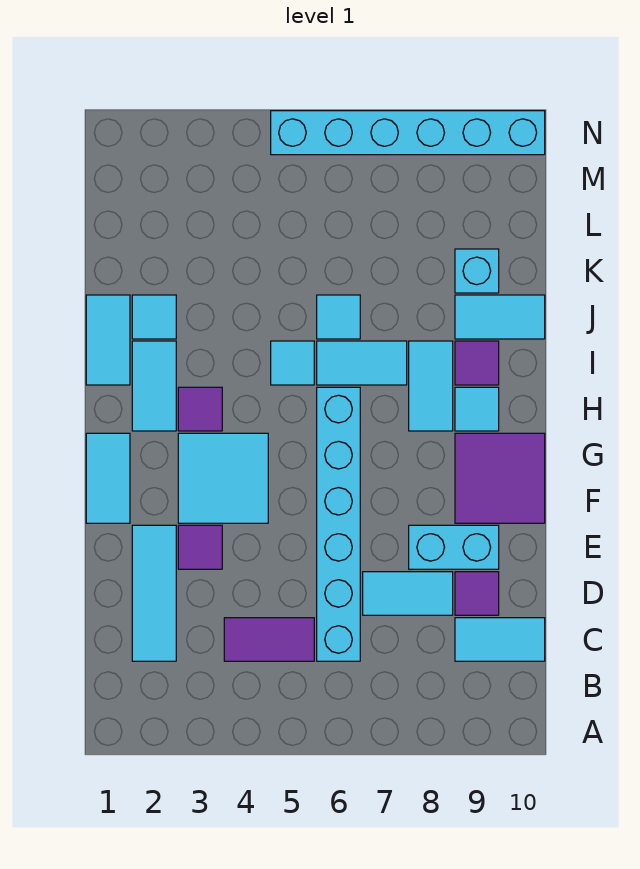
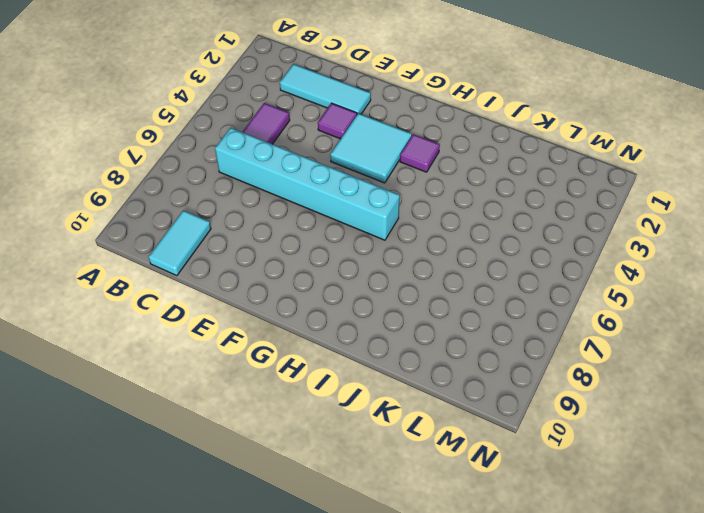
none -> cyan 1x2 tile [363,572,453,615]
none -> purple 1x1 tile [455,572,499,615]
none -> cyan 1x2 brick [409,525,499,569]

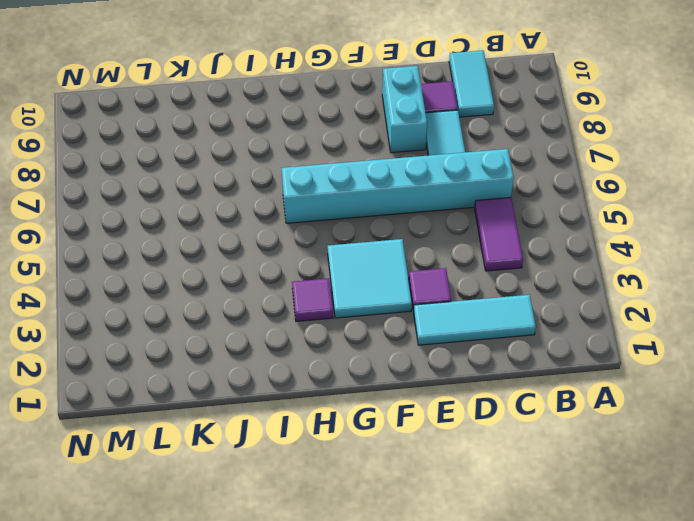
none -> cyan 1x2 tile [86,433,130,523]
none -> purple 2x2 tile [455,433,545,523]
none -> cyan 1x2 tile [132,341,176,431]

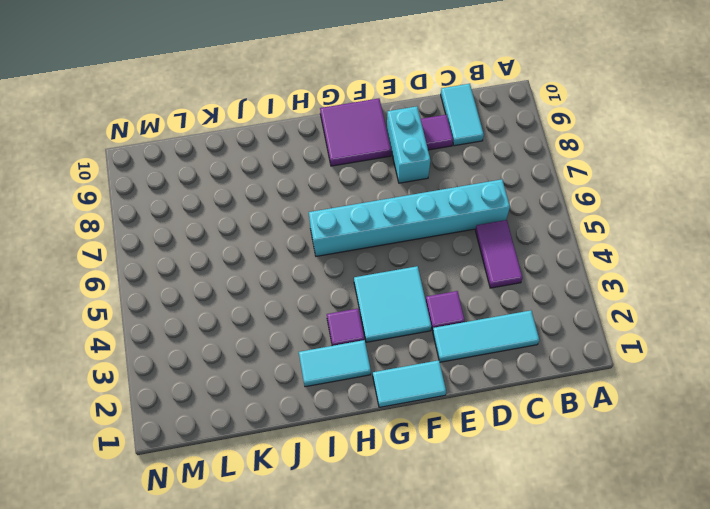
none -> cyan 1x2 tile [363,572,453,615]
none -> cyan 1x2 tile [409,341,453,431]
none -> cyan 1x1 tile [455,387,499,431]

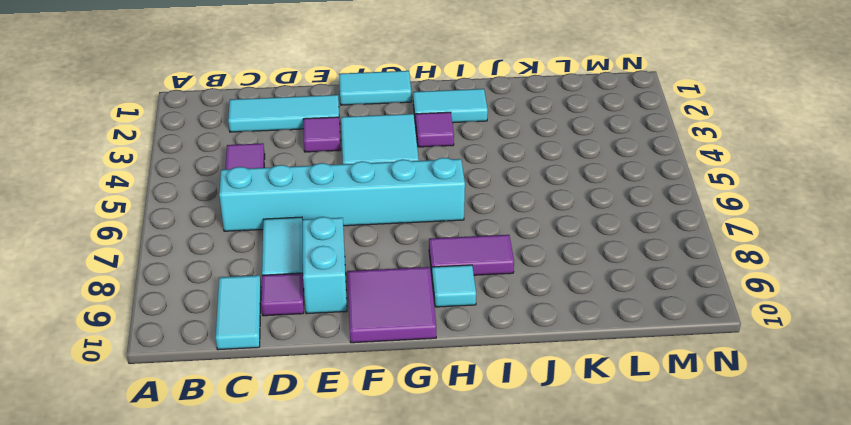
purple 1x2 tile [429,235,514,275] -> cyan 1x2 tile [409,341,453,431]
none -> cyan 1x2 tile [86,295,130,385]
none -> cyan 1x1 tile [271,341,314,385]
none -> cyan 1x2 tile [317,341,407,385]

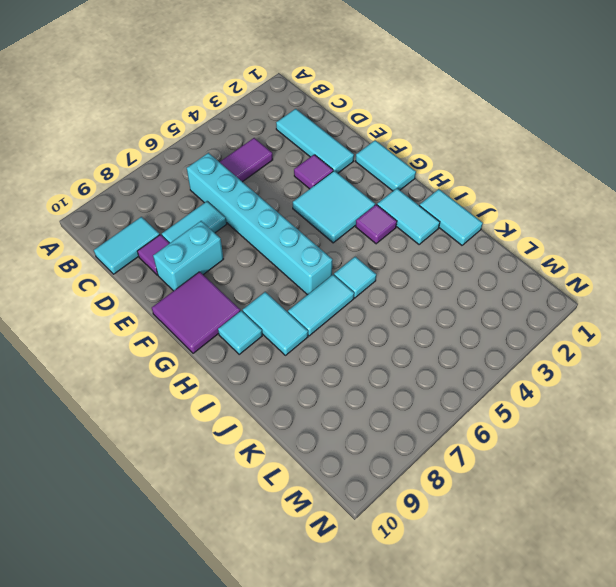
none -> purple 1x1 tile [455,341,499,385]
none -> cyan 1x1 tile [132,295,176,339]
none -> cyan 1x1 tile [317,295,360,339]

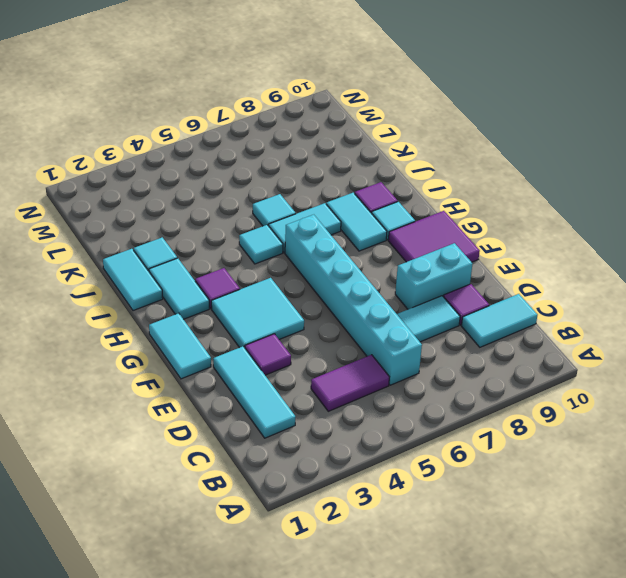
none -> cyan 1x2 tile [455,295,545,339]
none -> cyan 1x1 brick [455,249,499,293]
none -> cyan 1x6 brick [271,111,545,155]

